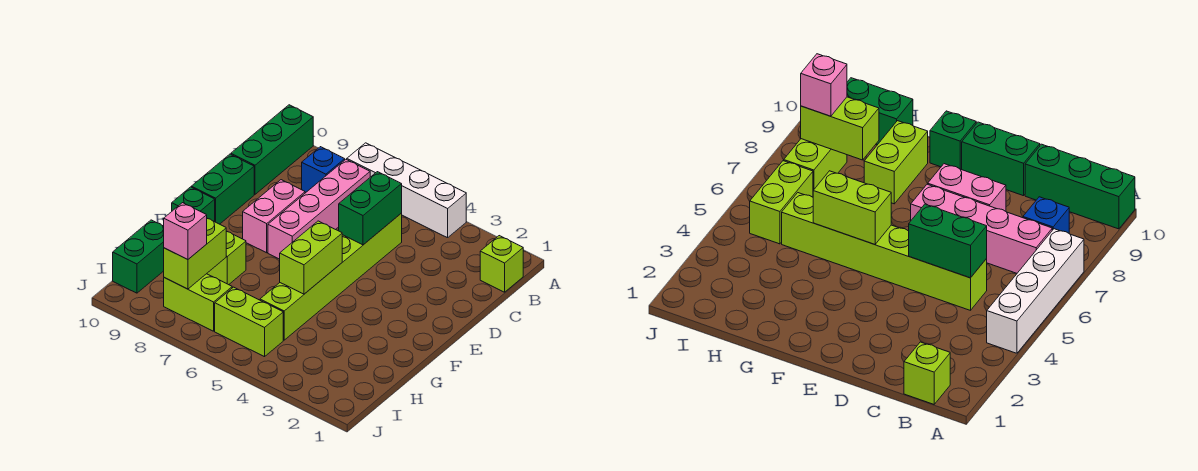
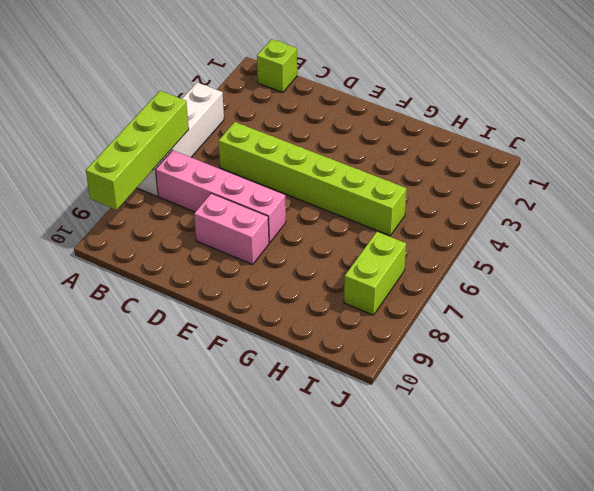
lime 1x4 brick [86,91,189,210] -> none
none -> green 1x3 brick [231,105,313,194]
none -> blue 1x1 brick [302,147,345,193]
none -> green 1x2 brick [191,154,254,224]

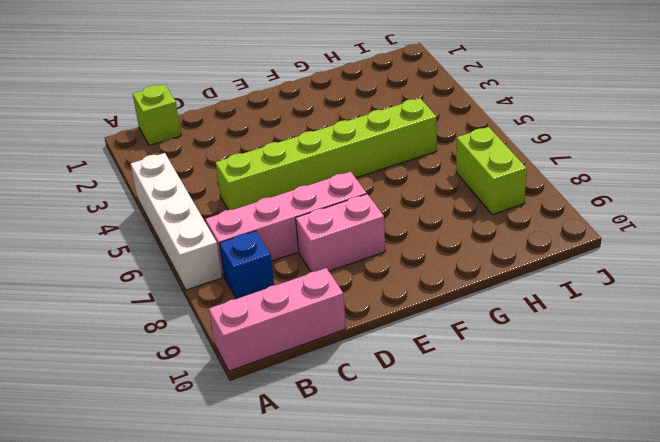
pink 1x3 brick [209,268,346,371] -> green 1x3 brick [231,105,313,194]
none -> green 1x2 brick [191,154,254,224]
none -> green 1x1 brick [172,187,215,222]
none -> lime 1x2 brick [207,231,246,285]

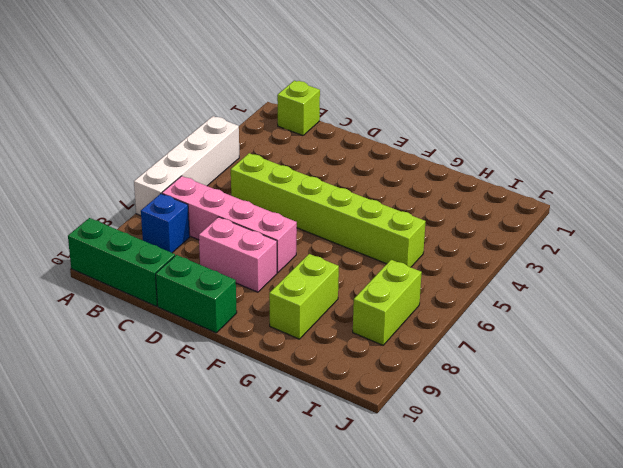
none -> green 1x1 brick [172,187,215,222]
none -> green 1x2 brick [113,220,164,293]
none -> lime 1x2 brick [215,287,283,357]

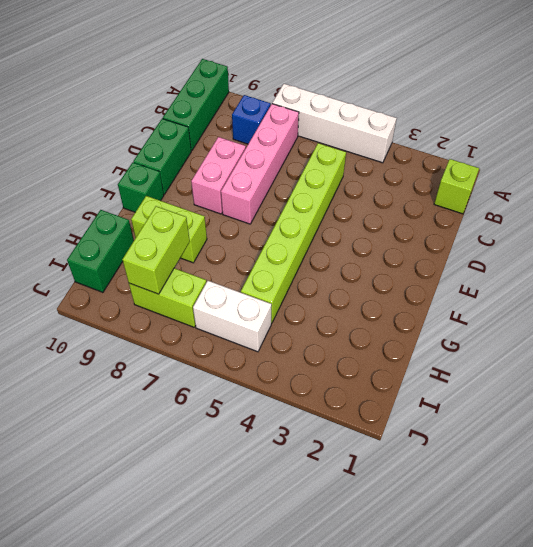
white 1x2 brick [193,281,272,352] -> lime 1x2 brick [215,287,283,357]
none -> green 1x2 brick [339,172,402,245]
none -> lime 1x2 brick [280,221,342,294]
none -> pink 1x1 brick [164,203,207,260]

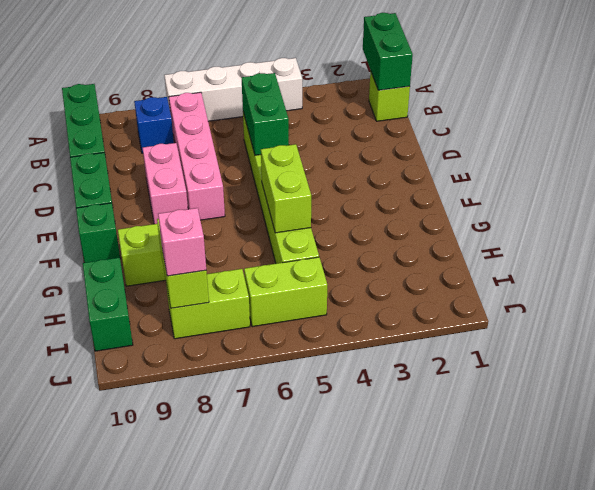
green 1x2 brick [363,13,413,90] -> none

